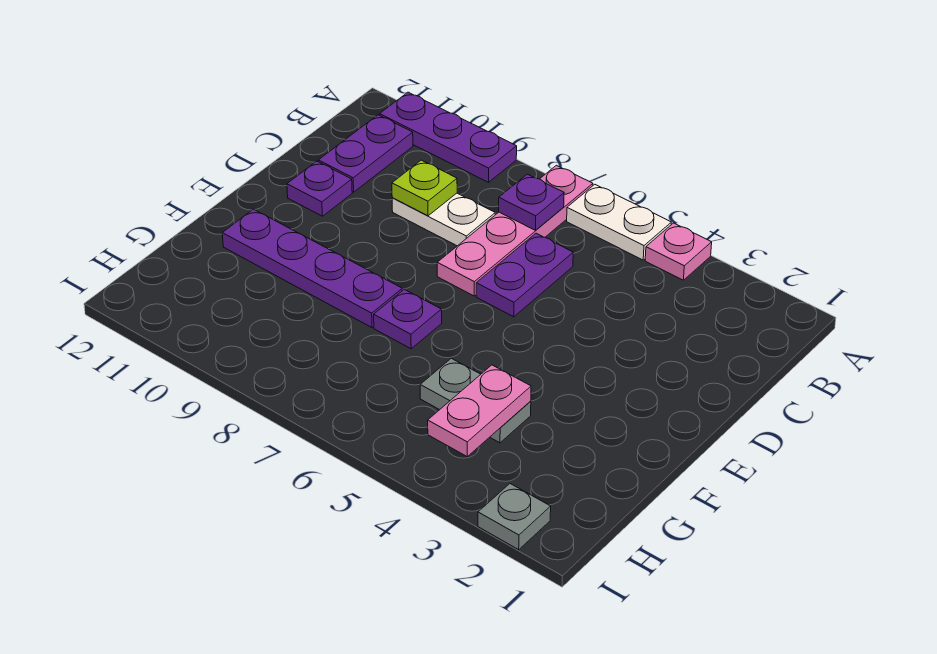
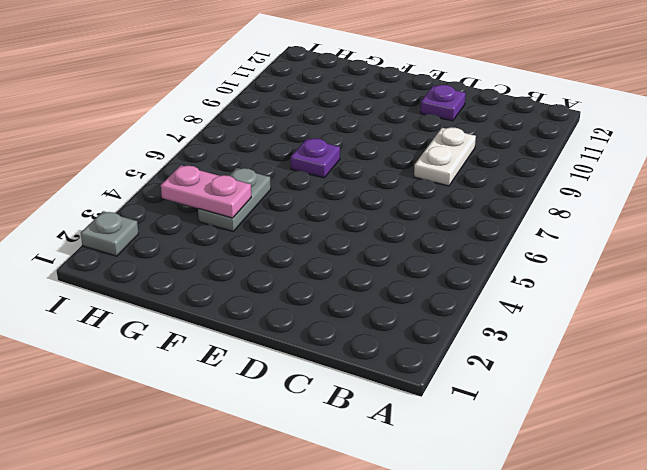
none -> pink 1x1 plate [645,223,712,280]
none -> white 1x2 plate [567,185,671,260]
none -> pink 1x4 plate [437,165,593,296]

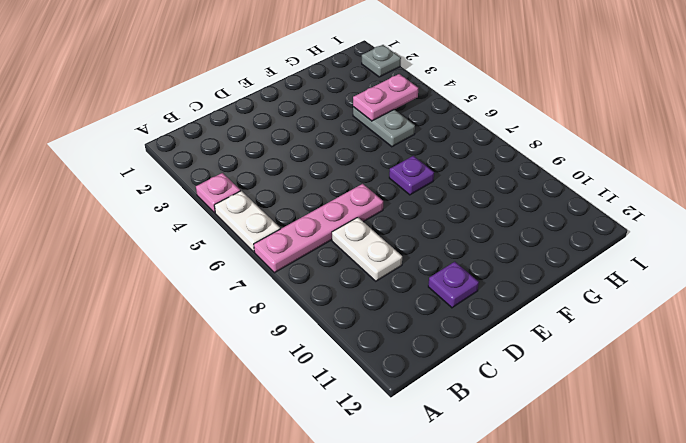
none -> purple 1x3 plate [380,92,517,182]
none -> purple 1x2 plate [318,115,413,192]
none -> purple 1x2 plate [476,233,573,317]

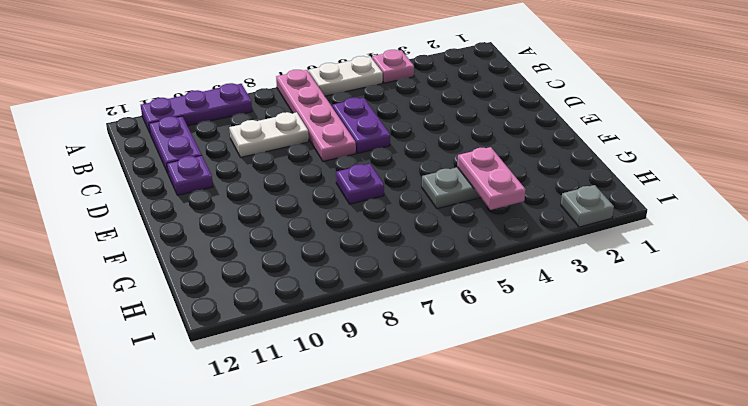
none -> purple 1x4 plate [222,209,402,328]
none -> purple 1x1 plate [499,174,564,230]
none -> lime 1x1 plate [392,160,457,216]

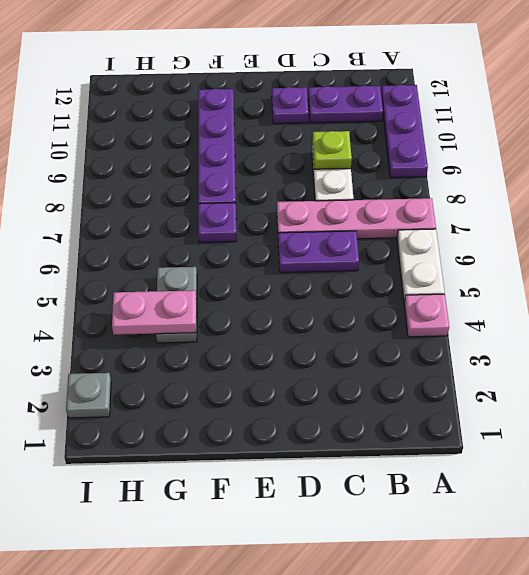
none -> purple 1x1 plate [499,174,564,230]

